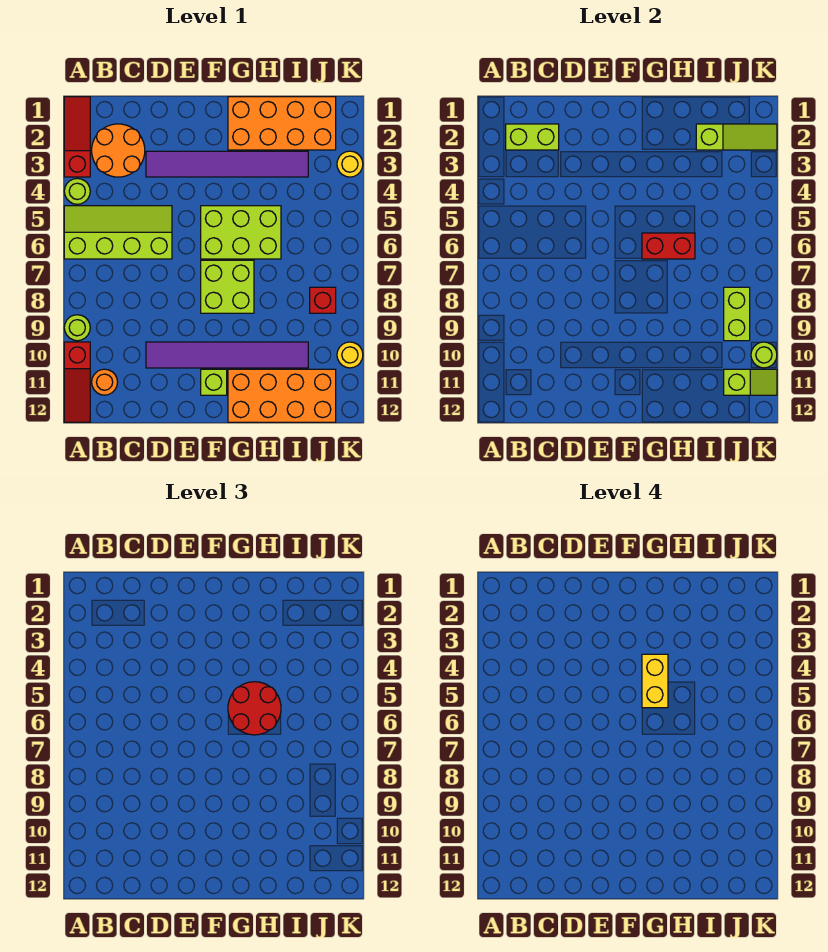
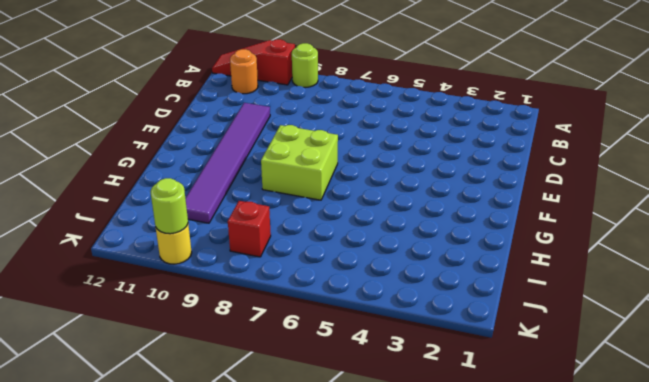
none -> red 1x3 slope [64,97,90,177]
none -> lime 1x1 round brick [64,178,90,204]
none -> lime 2x4 slope [64,206,172,259]

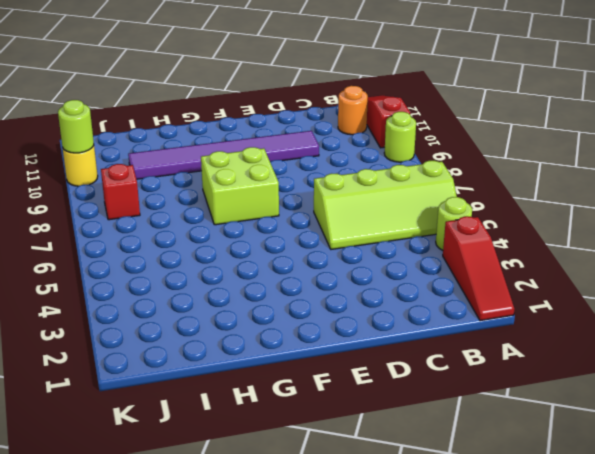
none -> orange 2x2 round brick [92,124,145,177]
none -> purple 1x6 tile [146,151,308,177]
none -> lime 2x3 brick [201,206,281,259]

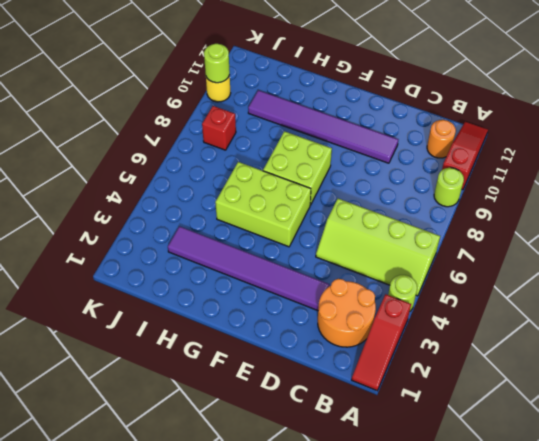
none -> lime 1x1 brick [201,369,227,395]
none -> orange 2x4 brick [228,97,336,150]
none -> orange 2x4 brick [228,369,336,422]

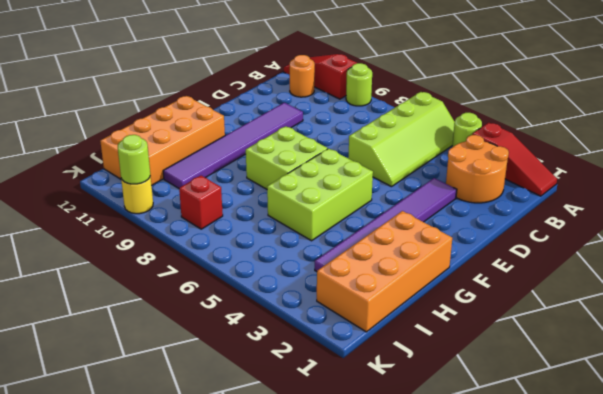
none -> lime 1x1 brick [201,369,227,395]
none -> yellow 1x1 round brick [337,151,363,177]
none -> lime 1x2 brick [506,124,559,150]

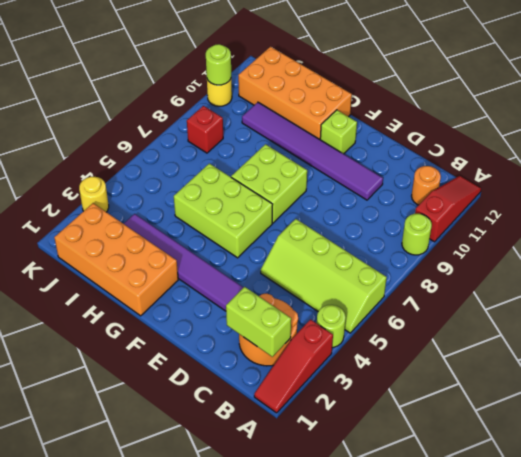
none -> red 1x2 brick [642,233,695,259]
none -> lime 1x3 slope [696,124,777,150]
none -> lime 1x2 brick [724,287,750,341]

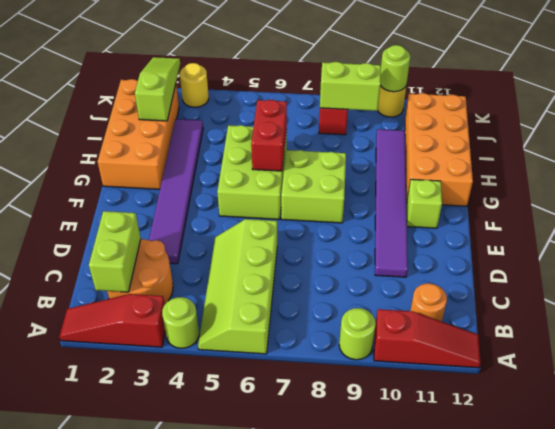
none -> lime 1x2 slope [724,369,777,395]
none -> red 2x2 round brick [228,682,281,735]
none -> yellow 1x2 brick [642,654,668,708]

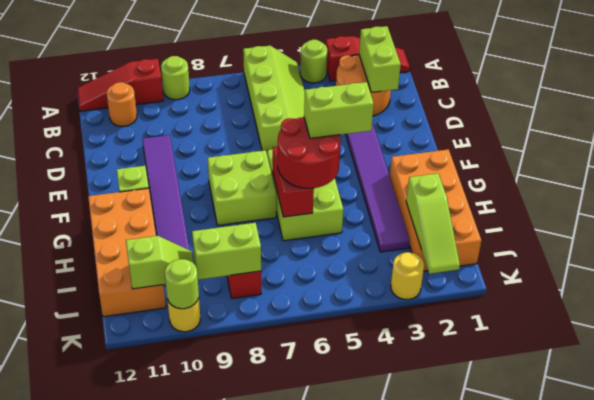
lime 1x2 brick [304,82,374,138] -> yellow 1x2 brick [642,654,668,708]
lime 1x2 slope [126,236,194,289] -> lime 1x2 slope turned to [724,369,777,395]

